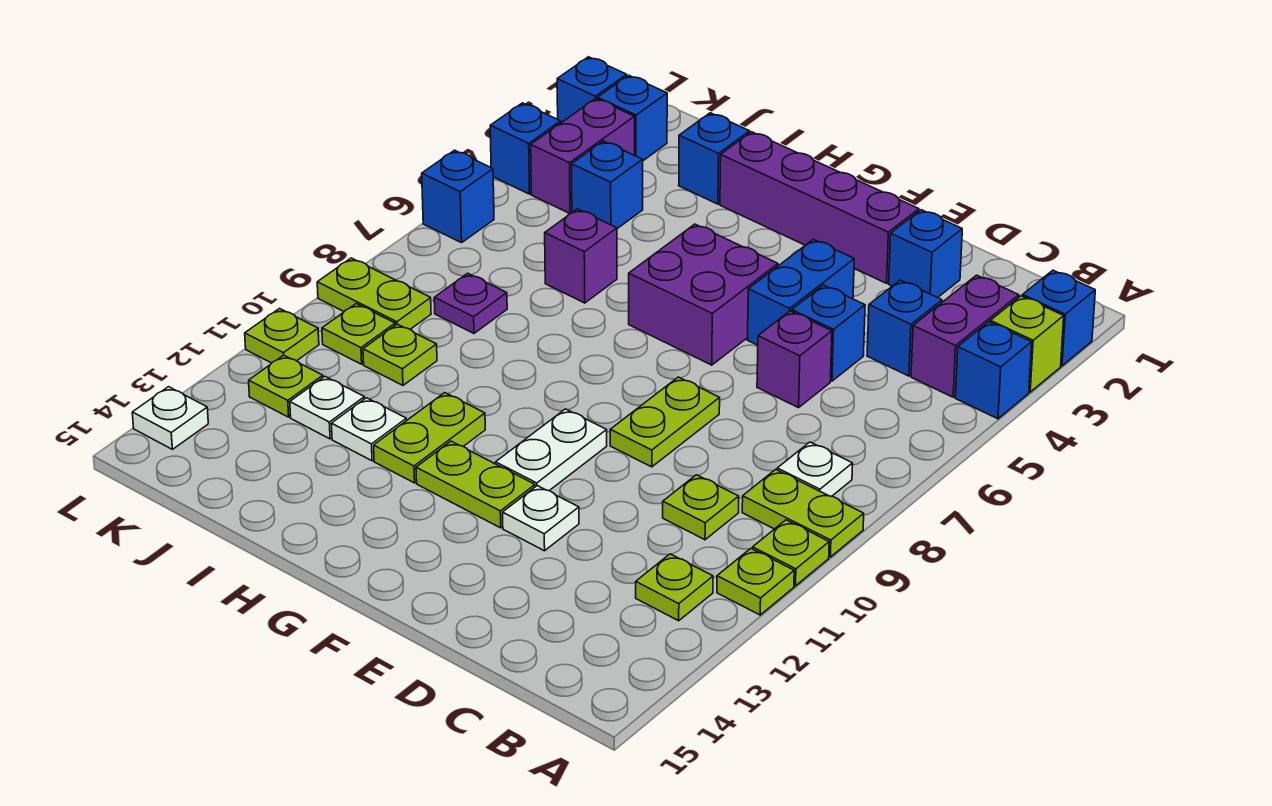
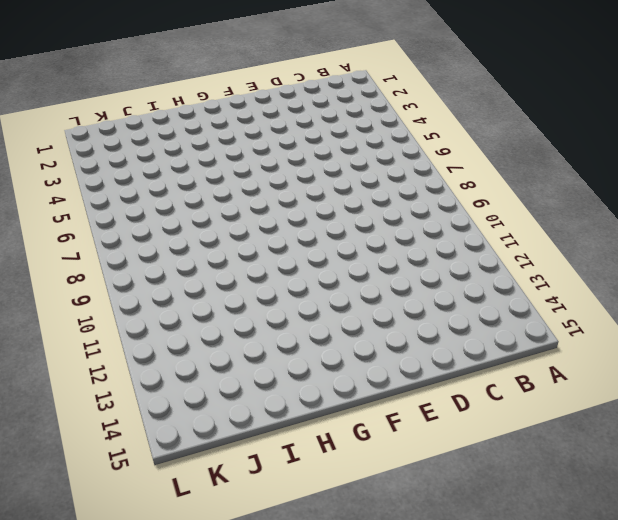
none -> blue 1x1 brick [1023,270,1095,366]
none -> lime 1x1 brick [990,296,1064,392]
none -> blue 1x1 brick [955,322,1032,419]
none -> lime 1x2 plate [742,469,864,557]

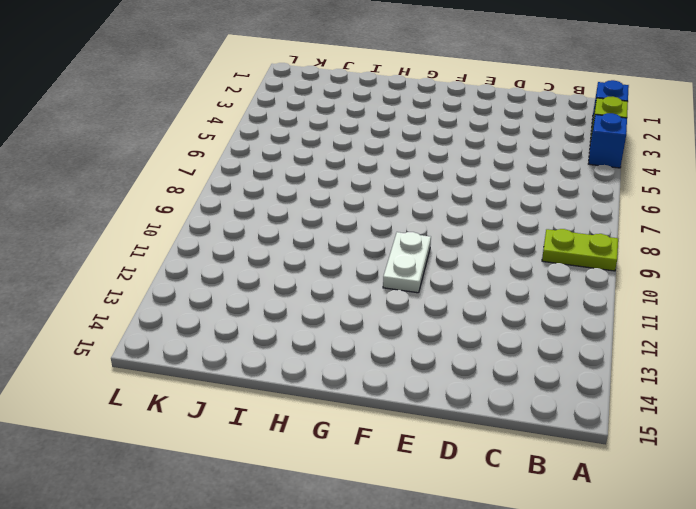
none -> lime 1x1 plate [753,520,829,586]
none -> lime 1x1 plate [717,548,794,615]
none -> purple 1x2 brick [911,275,1019,397]
none -> white 1x1 plate [777,442,853,496]

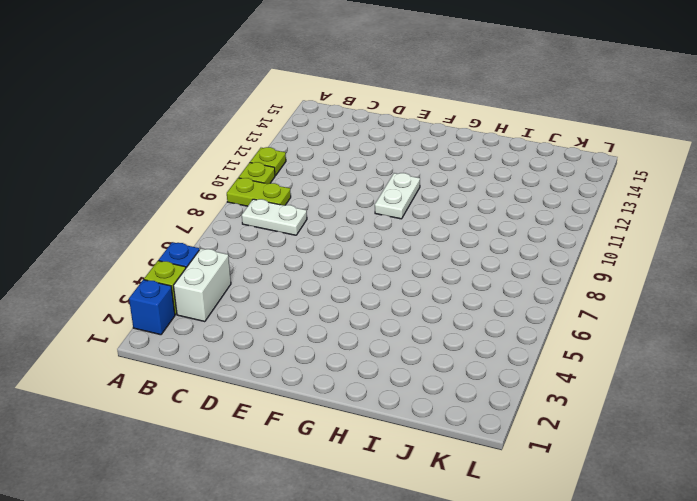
white 1x2 brick [173,249,231,322] -> purple 1x2 brick [911,275,1019,397]
white 1x2 plate [242,199,307,235] -> white 1x1 plate [777,442,853,496]
none -> lime 1x1 plate [636,554,713,621]
none -> blue 1x1 brick [867,280,942,376]
none -> lime 1x1 plate [663,475,739,540]
none -> blue 1x1 brick [889,210,962,298]

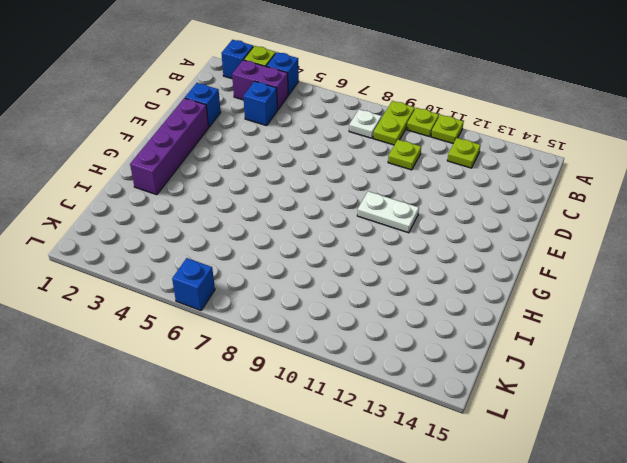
none -> blue 1x1 brick [792,285,865,381]
none -> purple 1x1 brick [757,311,832,408]
none -> blue 1x2 brick [748,239,854,345]
none -> lime 1x2 plate [610,377,720,467]

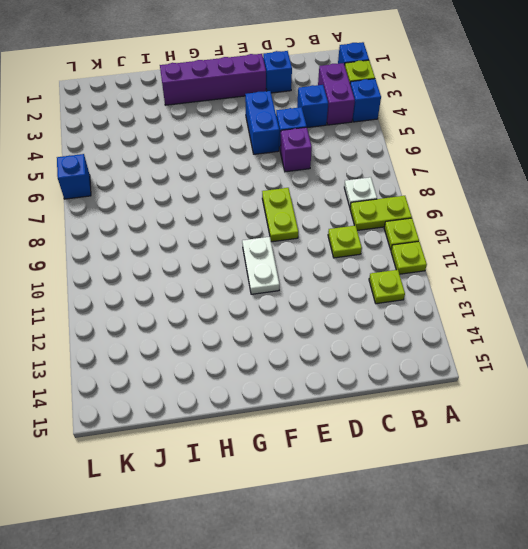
none -> white 1x1 plate [503,486,579,551]
none -> purple 2x2 brick [629,224,778,365]
none -> lime 1x2 plate [416,441,535,528]
none -> lime 1x2 plate [374,393,485,483]

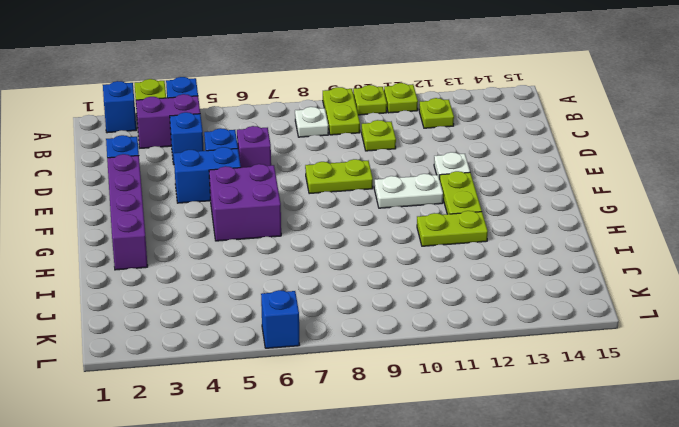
none -> blue 1x1 brick [679,113,750,204]
none -> purple 1x1 brick [545,209,617,303]
none -> white 1x1 plate [331,398,407,461]
none -> blue 1x1 brick [572,141,643,229]

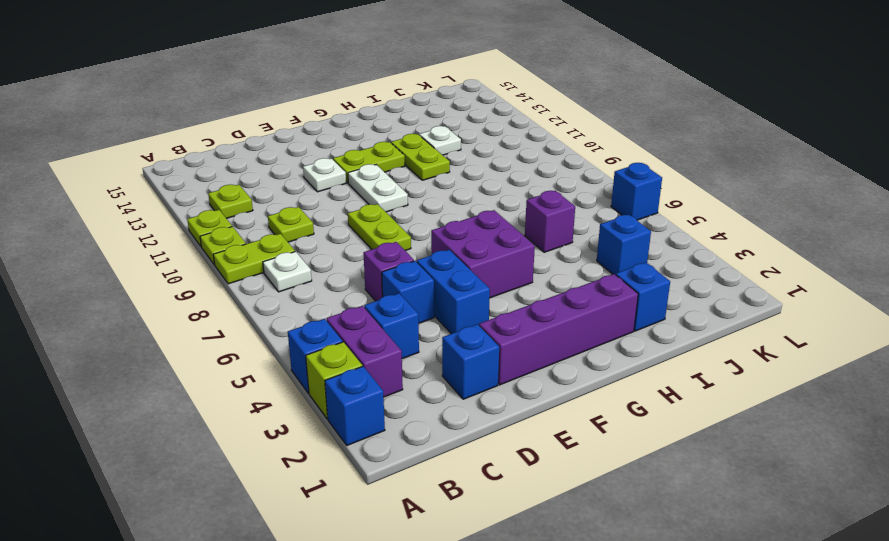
none -> purple 1x1 plate [434,273,507,333]
none -> lime 1x1 plate [363,324,437,385]
none -> white 1x1 plate [290,377,365,439]
none -> blue 1x1 brick [597,75,667,161]

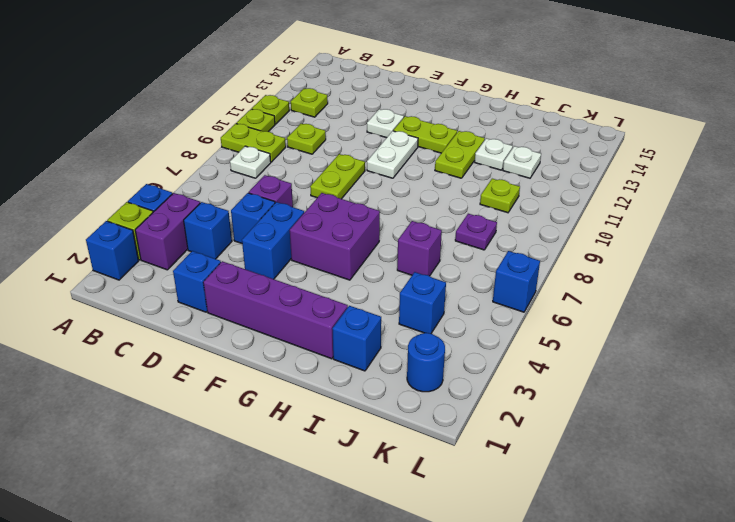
blue 1x1 round brick [407,333,445,392] -> blue 1x1 brick [597,75,667,161]
none -> purple 1x2 brick [531,99,635,213]
none -> lime 1x2 plate [317,258,431,329]
none -> lime 1x1 plate [322,304,395,364]
none -> lime 1x1 plate [249,355,323,417]

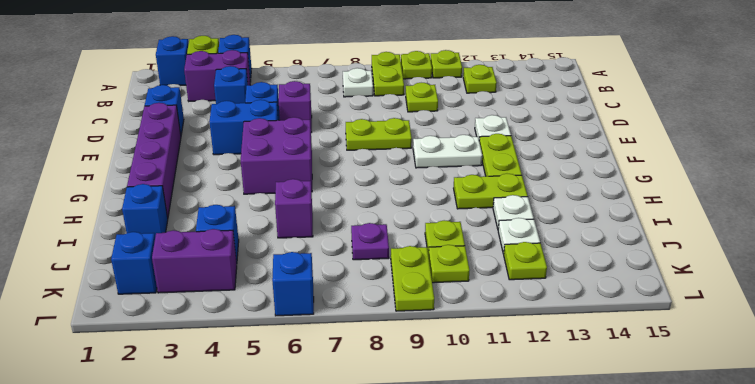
none -> blue 1x1 brick [557,57,627,123]
none -> blue 1x1 brick [490,103,561,194]
none -> lime 1x1 plate [245,309,319,363]
none -> white 1x1 plate [132,387,208,449]

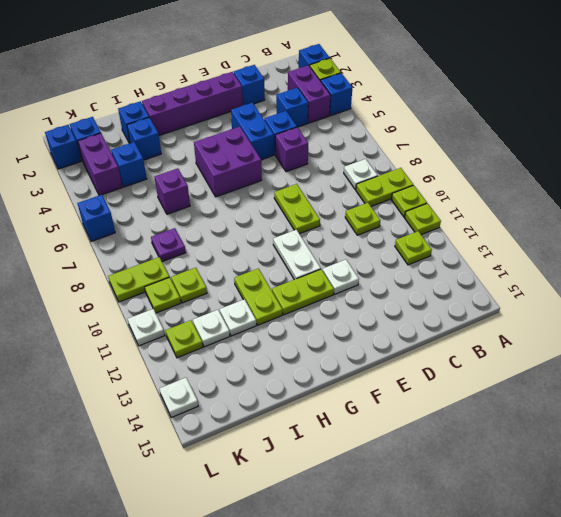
blue 1x1 brick [127,117,161,160] -> blue 1x1 brick moved to [490,103,561,194]
white 1x1 plate [128,309,165,346] -> lime 1x1 plate [245,309,319,363]

